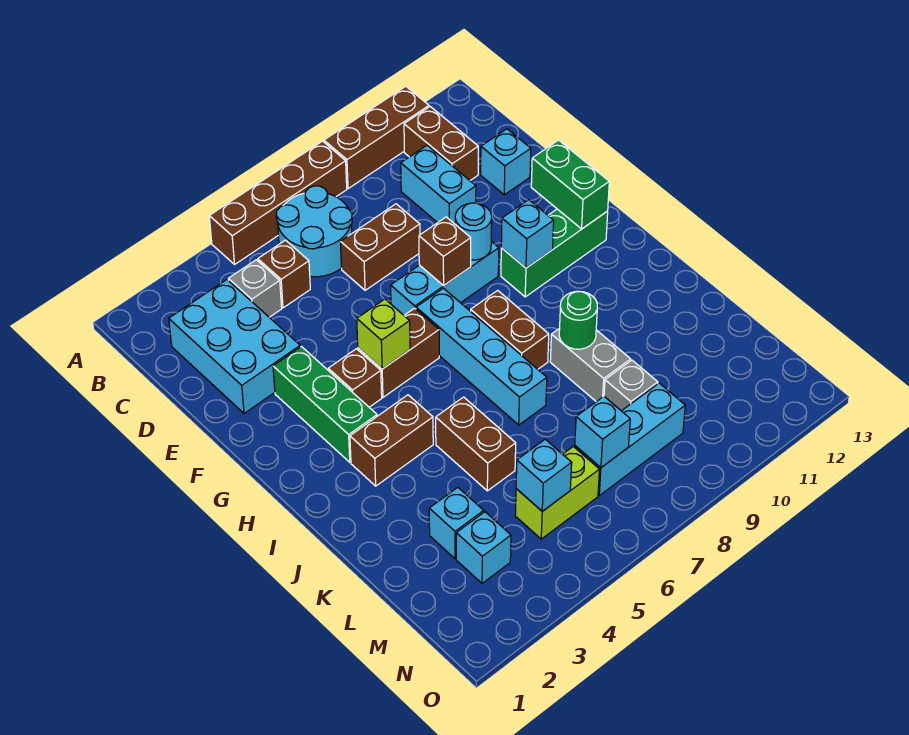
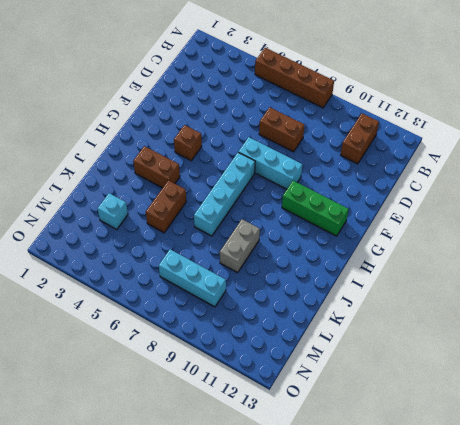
none -> brown 1x3 brick [324,86,429,189]
none -> cyan 2x2 round brick [276,186,352,277]
none -> cyan 2x3 brick [169,280,300,413]
none -> grey 1x1 brick [228,260,282,317]

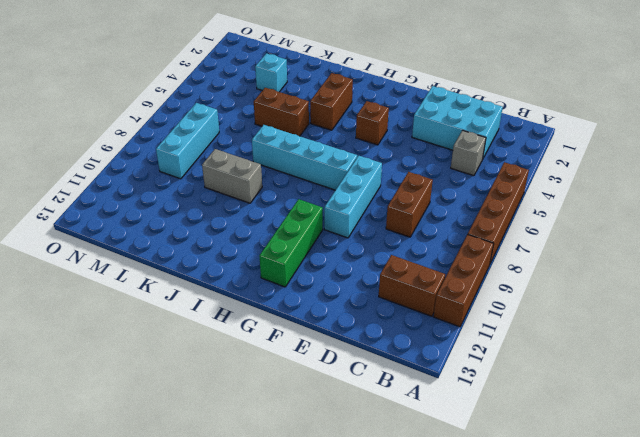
none -> cyan 2x2 round brick [276,186,352,277]
none -> brown 1x1 brick [258,240,310,308]
none -> cyan 1x2 brick [401,145,476,224]
none -> cyan 1x1 brick [481,129,531,195]

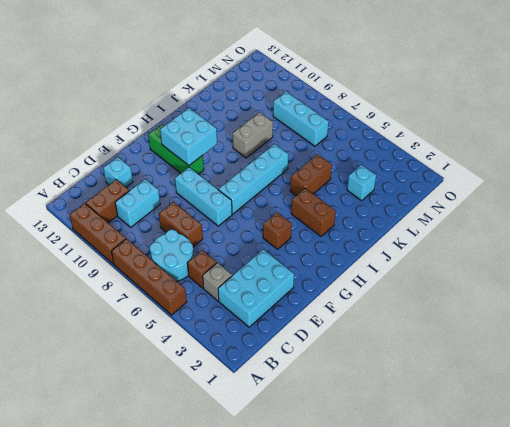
cyan 2x2 brick [160,108,217,165] -> cyan 1x1 brick [501,200,554,268]
none -> green 1x3 brick [273,347,377,462]
none -> brown 1x2 brick [358,308,439,397]
none -> brown 1x2 brick [471,290,549,369]
none -> grey 1x1 brick [604,360,658,411]

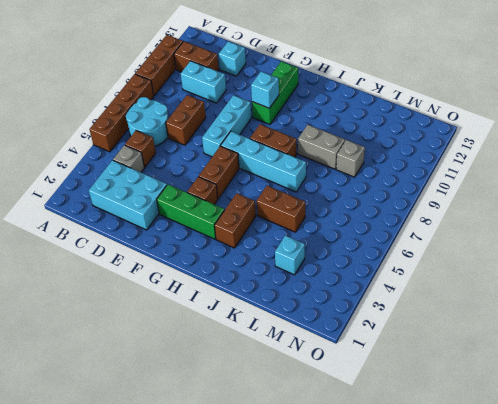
none -> cyan 1x1 brick [456,512,511,583]
none -> lime 1x2 brick [515,446,599,539]
none -> cyan 1x3 brick [575,383,685,495]
none -> brown 1x1 brick [419,217,471,285]

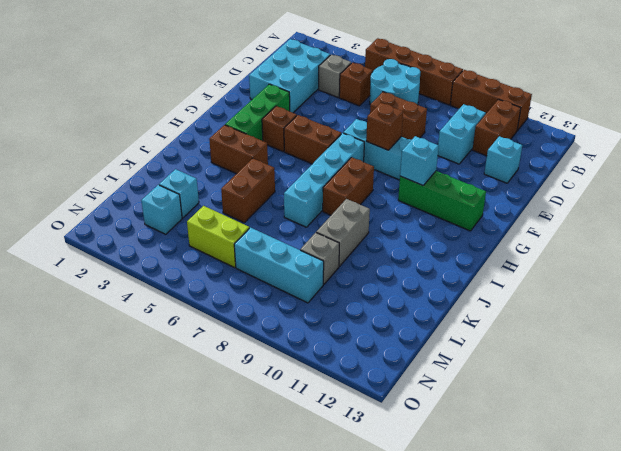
none -> cyan 1x1 round brick [455,203,492,260]
none -> green 1x2 brick [531,140,609,229]
none -> lime 1x1 brick [357,299,410,369]
none -> green 1x1 round brick [559,291,597,349]

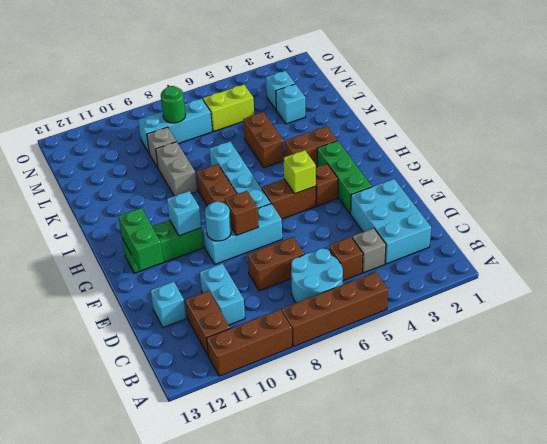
green 1x1 round brick [161,86,186,123] -> green 1x1 round brick moved to [559,291,597,349]
none -> cyan 1x1 brick [516,439,572,511]
none -> cyan 1x1 brick [575,396,630,467]

